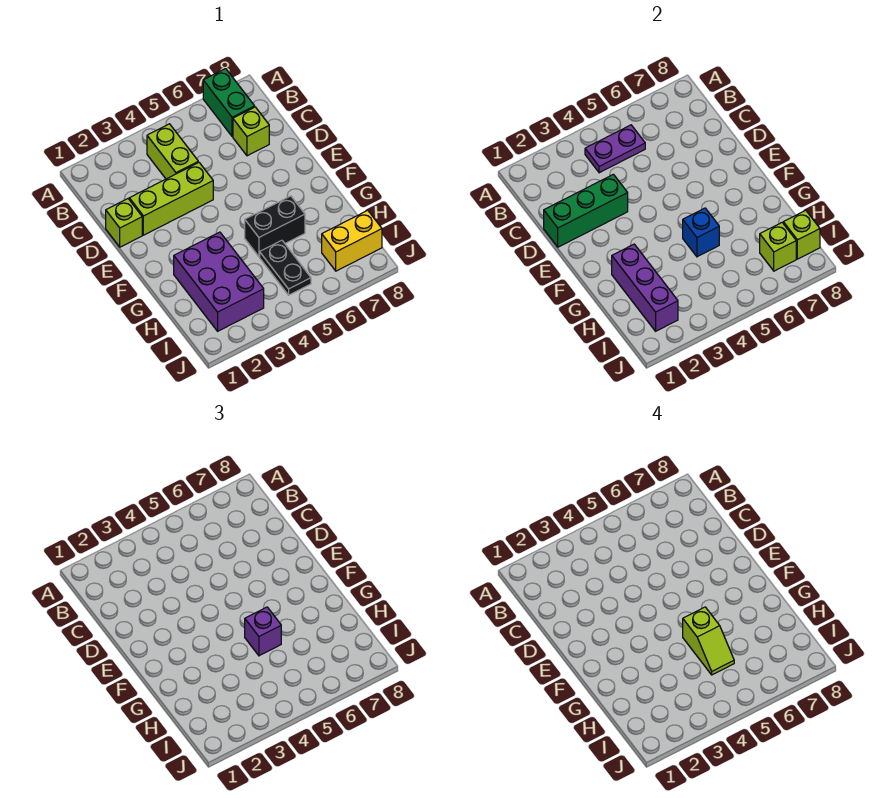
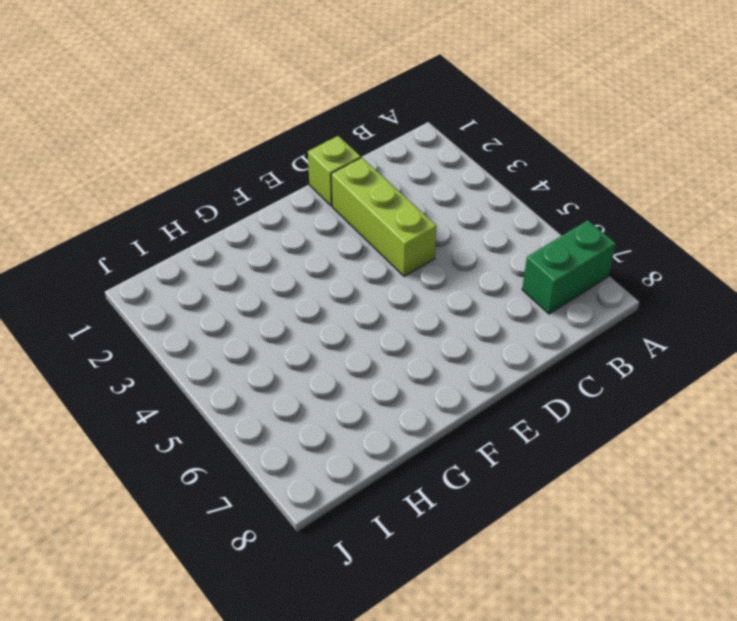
none -> lime 1x2 brick [147,124,198,179]
none -> lime 1x1 brick [233,107,269,156]
none -> purple 2x3 brick [174,232,264,331]

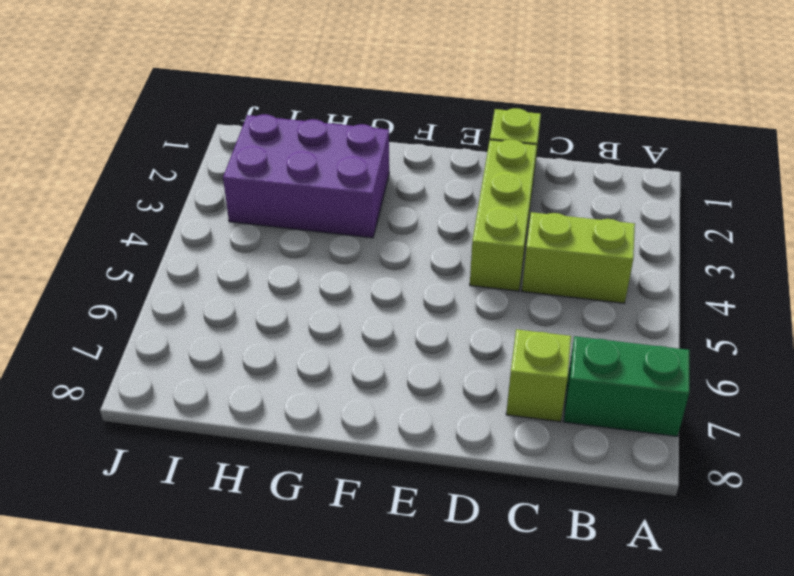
none -> black 1x2 brick [245,196,305,257]
none -> black 1x2 plate [260,240,311,295]
none -> yellow 1x2 brick [322,210,382,271]

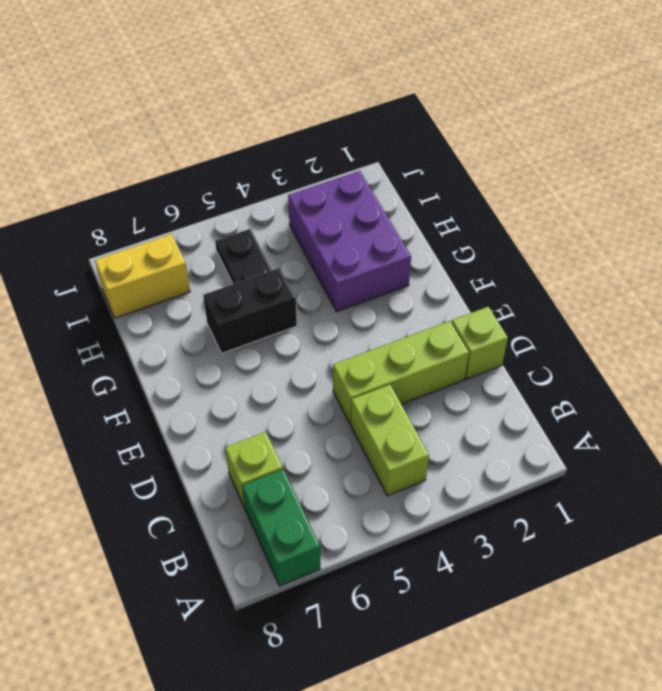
none -> purple 1x2 plate [585,125,645,173]
none -> green 1x3 brick [544,174,628,247]
none -> purple 1x3 brick [612,244,678,331]

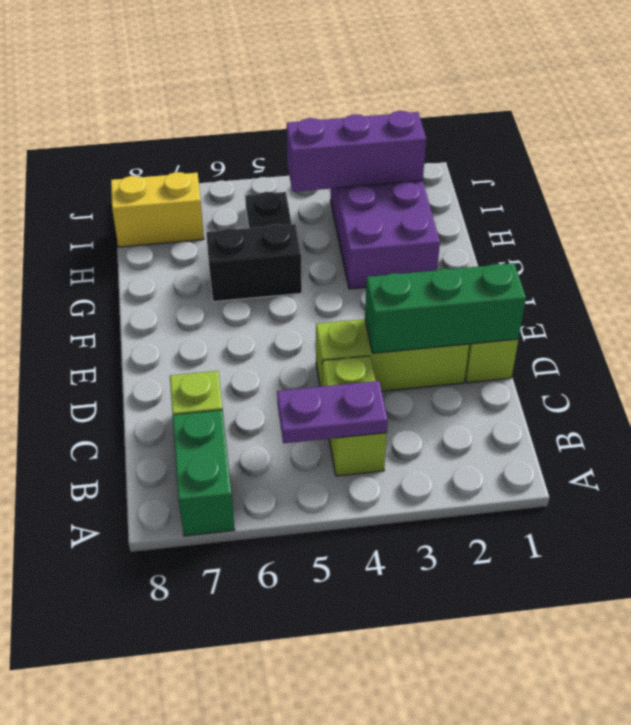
purple 1x3 brick [287,111,426,192] -> purple 1x3 brick turned to [612,244,678,331]
none -> blue 1x1 brick [683,208,719,257]
none -> lime 1x1 brick [760,223,796,271]
none -> lime 1x1 brick [783,210,820,259]

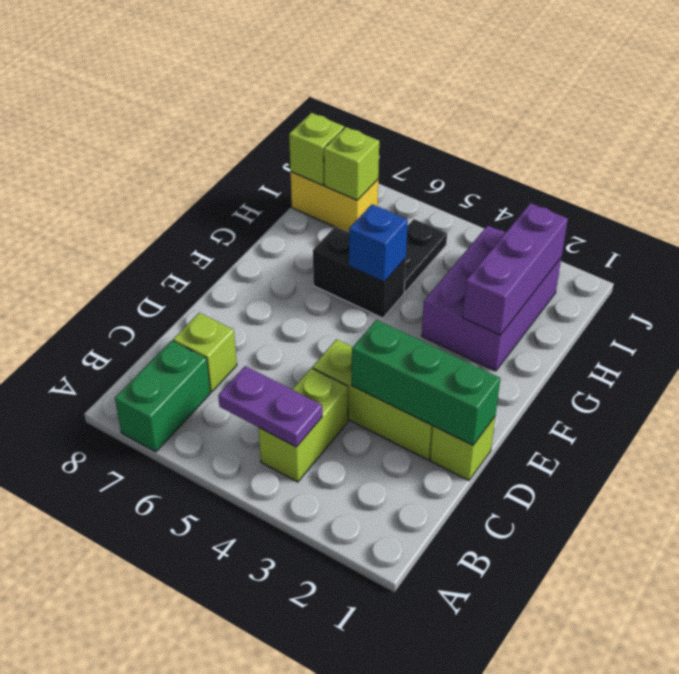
none -> purple 1x1 brick [245,607,281,656]
none -> lime 1x2 slope [683,607,734,675]

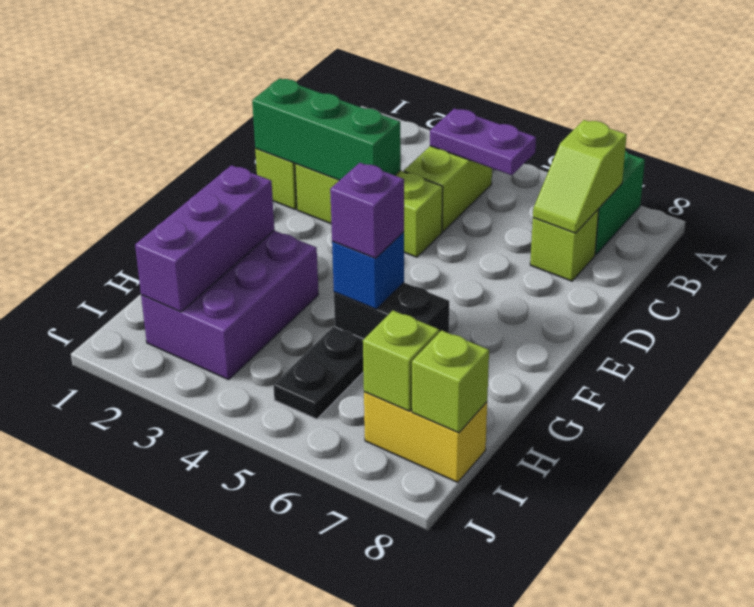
lime 1x2 slope [533,120,627,233] -> lime 1x2 slope moved to [683,607,734,675]

